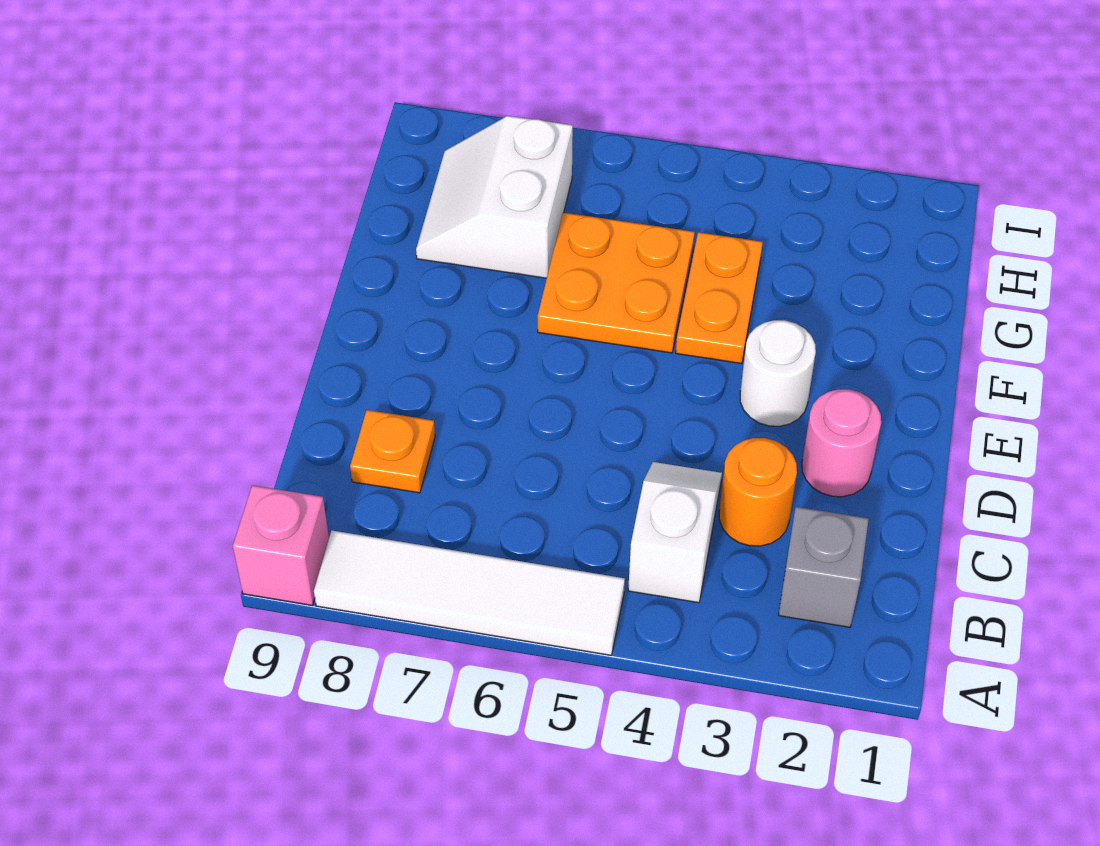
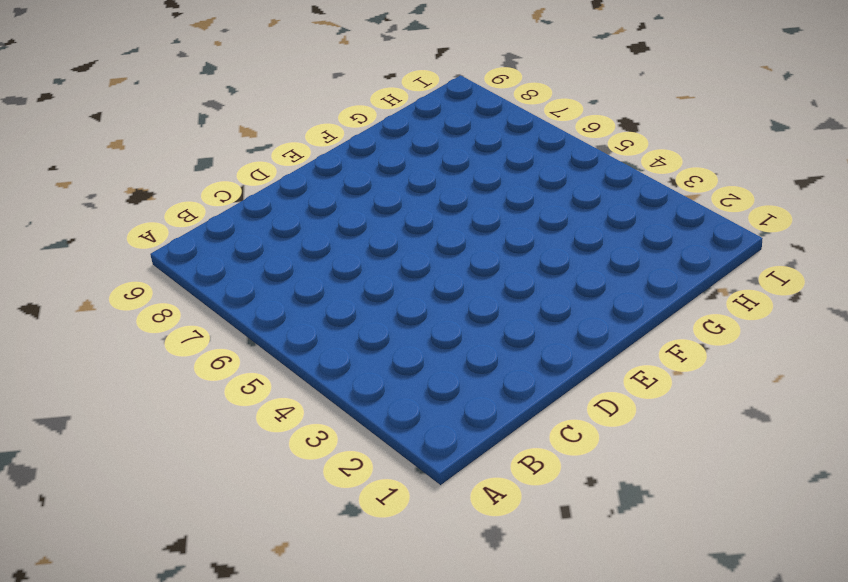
none -> white 1x4 tile [314,531,625,655]
none -> pink 1x1 brick [233,485,329,605]

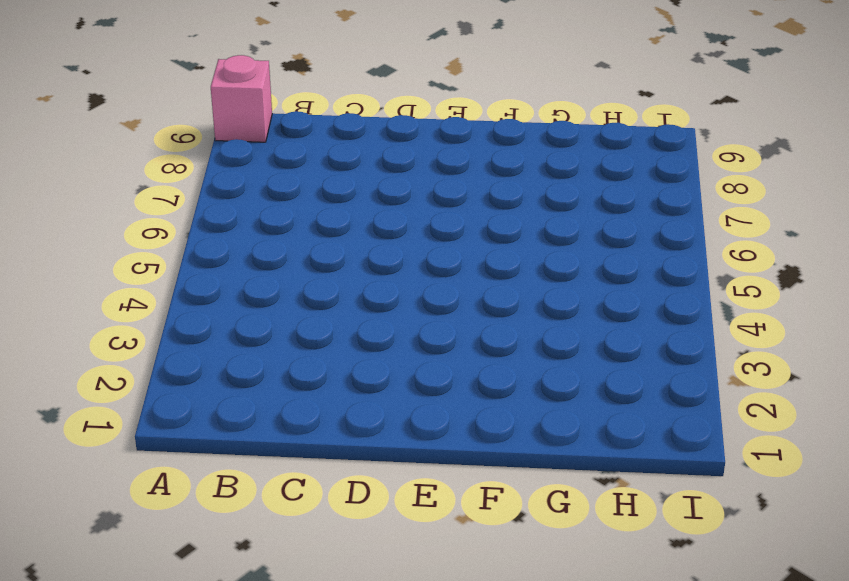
none -> white 1x4 tile [314,531,625,655]
none -> grey 1x1 brick [779,507,869,627]

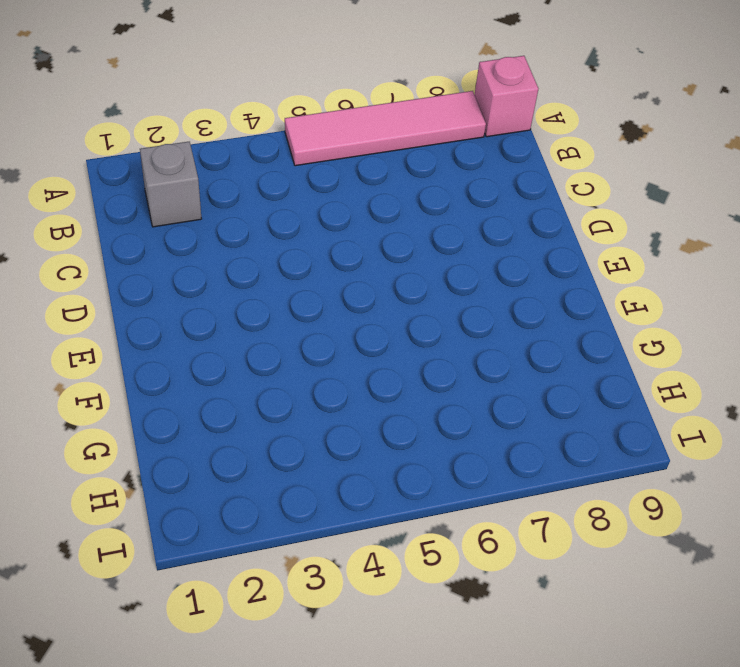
pink 1x4 tile [285,91,486,166] -> white 1x4 tile [314,531,625,655]
none -> white 1x2 slope [628,462,722,603]
none -> orange 1x1 round brick [719,438,797,546]

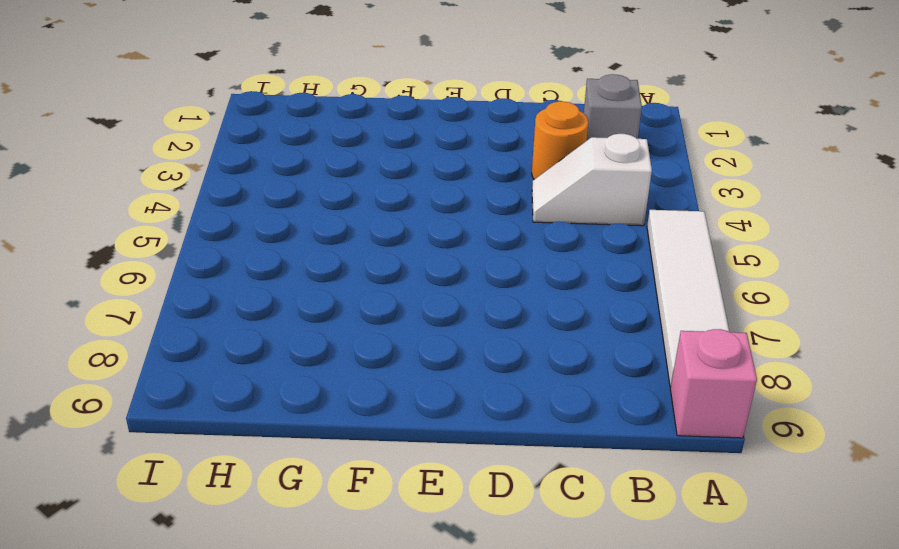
none -> orange 1x1 plate [350,410,435,493]
none -> pink 1x1 round brick [802,389,881,497]

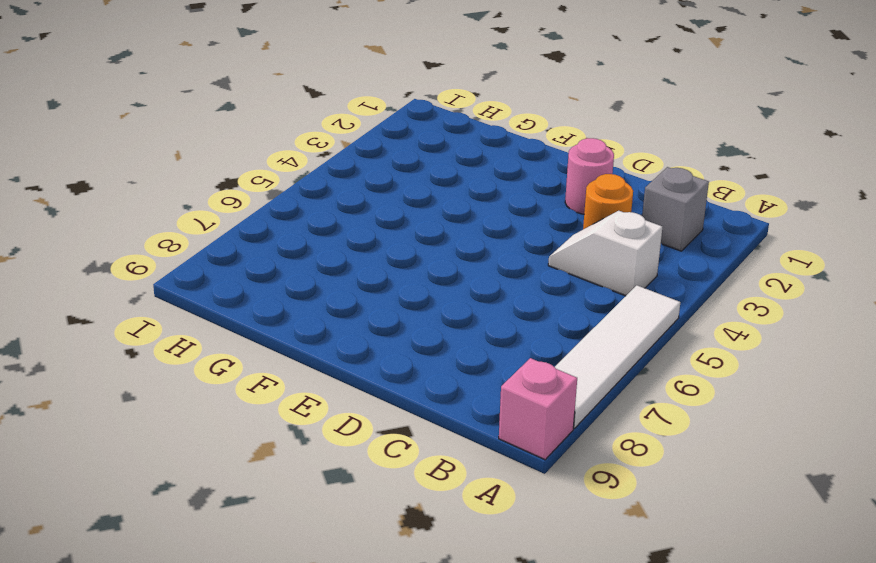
none -> orange 1x1 plate [350,410,435,493]
none -> white 1x1 round brick [740,320,816,426]

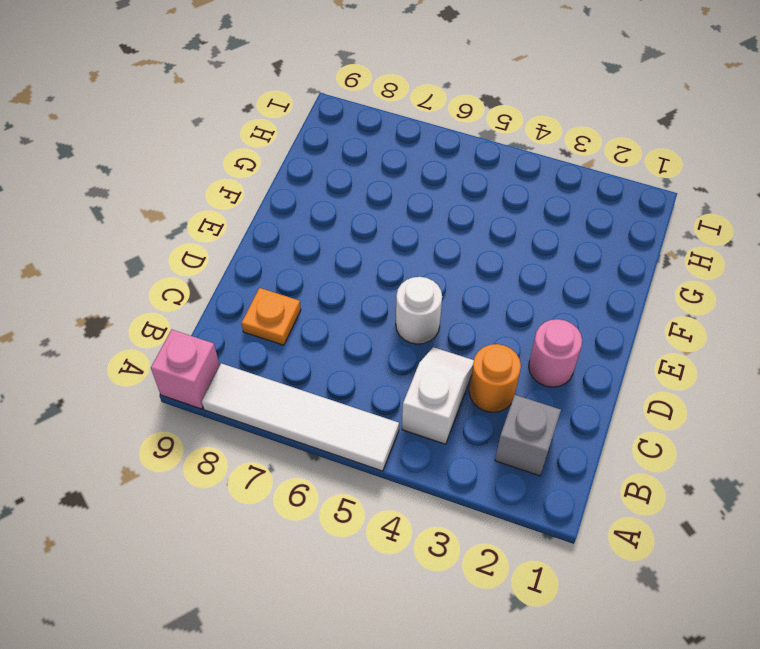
white 1x1 round brick [396,277,442,344] -> white 1x1 round brick moved to [740,320,816,426]
none -> orange 1x2 plate [676,232,763,364]
none -> orange 2x2 plate [538,213,695,353]

